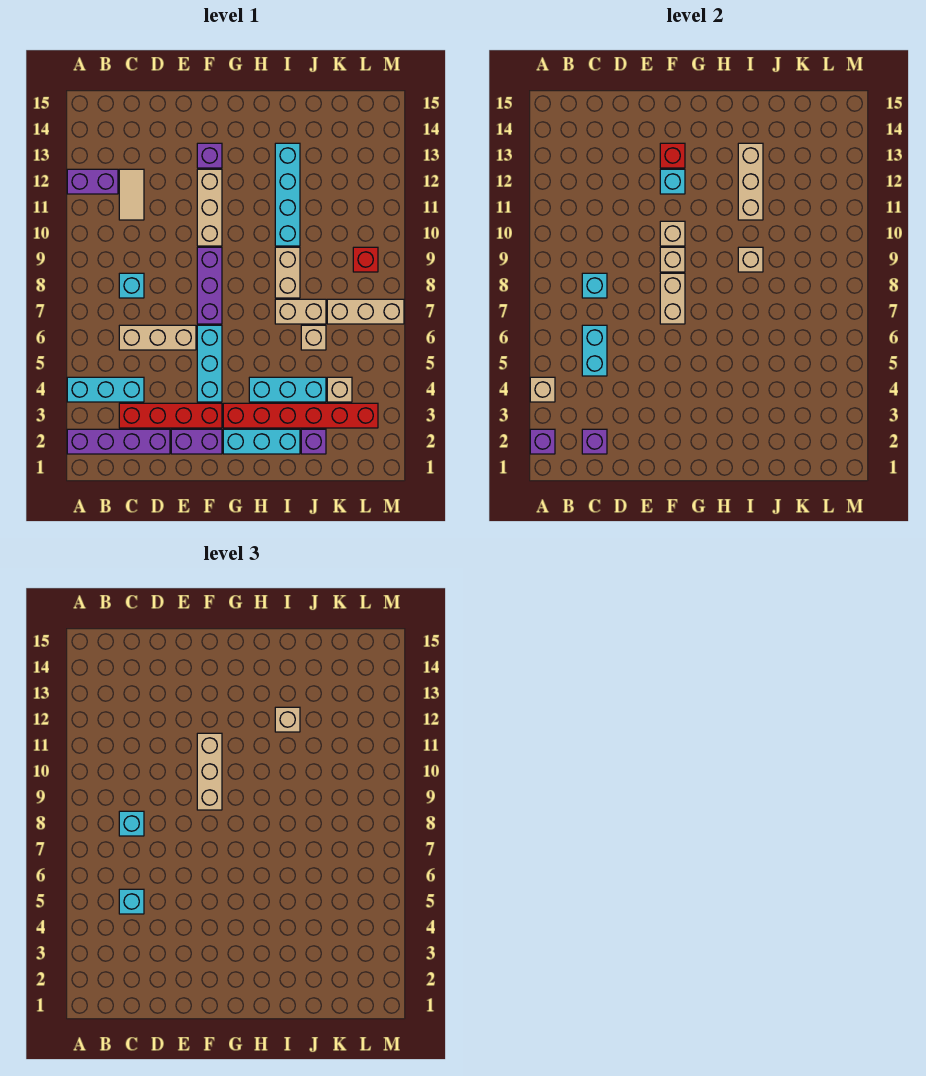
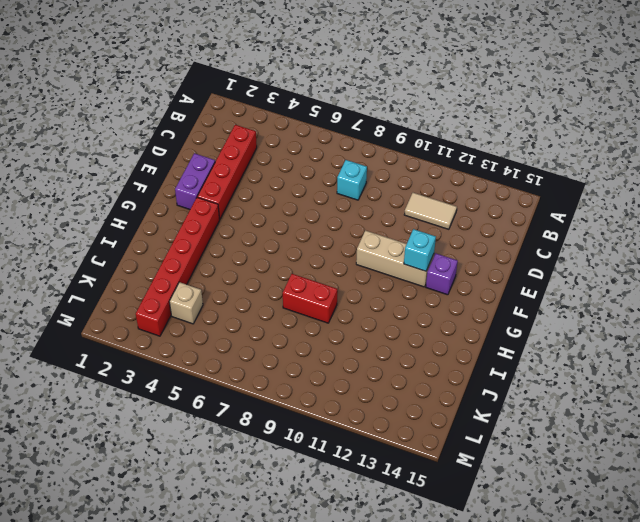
red 1x2 brick [283,274,337,323] -> tan 1x2 brick [275,247,300,298]
none -> purple 1x4 brick [67,429,170,454]
none -> cyan 1x3 brick [67,377,144,402]
none -> purple 1x2 brick [67,169,118,194]
none -> tan 1x3 brick [119,325,196,350]

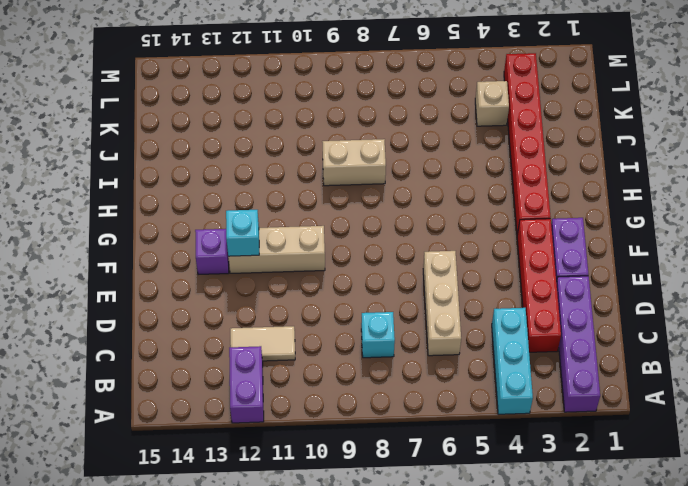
none -> cyan 1x3 brick [197,325,222,402]
none -> purple 1x3 brick [197,247,222,324]
none -> cyan 1x3 brick [223,429,300,454]
none -> cyan 1x3 brick [249,377,326,402]

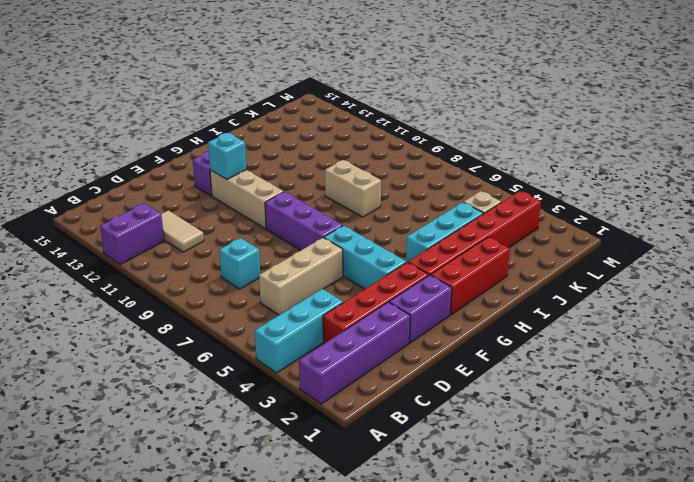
red 1x3 brick [431,237,510,315] -> cyan 1x3 brick [223,429,300,454]
none -> tan 1x2 brick [275,299,326,324]
none -> cyan 1x4 brick [275,143,300,246]
none -> purple 1x1 brick [301,429,326,454]
none -> tan 1x1 brick [301,325,326,350]

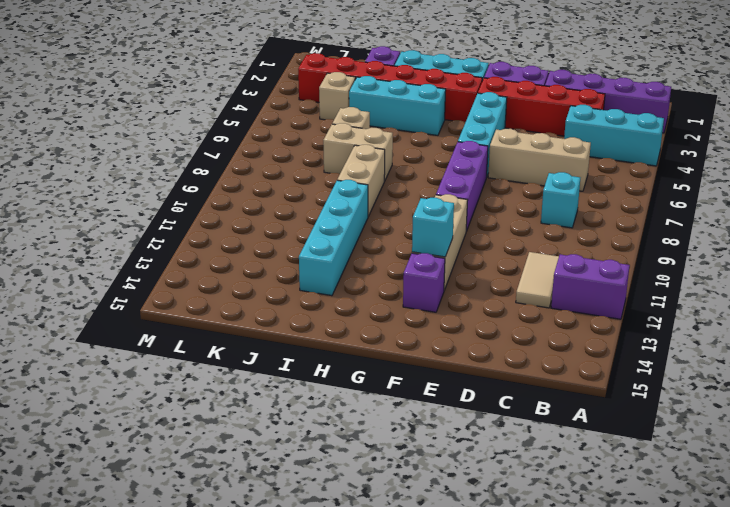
none -> tan 1x3 brick [327,299,404,324]
none -> red 1x1 brick [353,247,378,272]
none -> purple 1x1 brick [530,429,555,454]
none -> tan 1x1 brick [530,377,555,402]

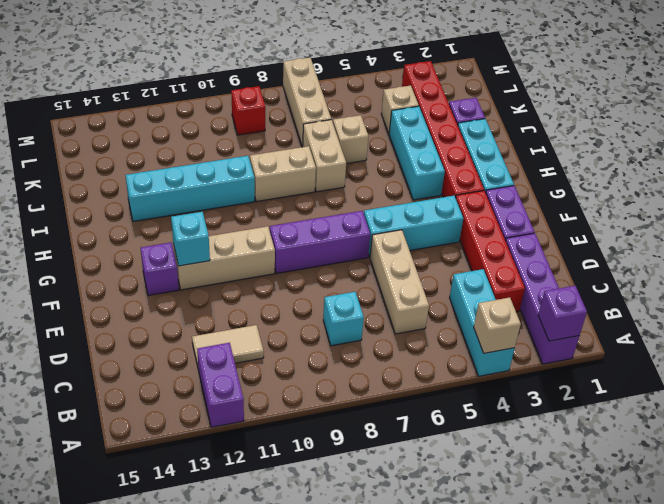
none -> purple 1x1 brick [582,429,607,454]
none -> cyan 1x2 brick [582,325,607,376]
none -> cyan 1x1 brick [582,273,607,298]
none -> tan 1x2 brick [660,273,685,324]

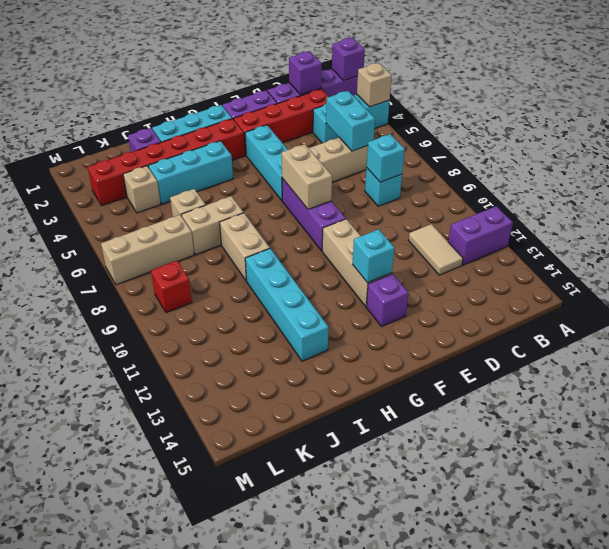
none -> tan 1x1 brick [660,247,685,272]
none -> tan 1x1 brick [660,221,685,246]
none -> red 1x1 brick [660,143,685,168]
none -> tan 1x1 brick [738,247,763,272]

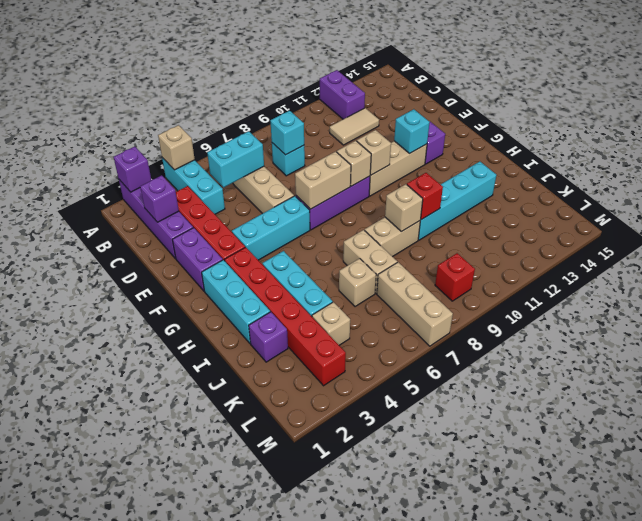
red 1x1 brick [407,173,443,220] -> red 1x1 brick moved to [660,143,685,168]
none -> tan 1x3 brick [738,143,763,220]
none -> cyan 1x1 brick [119,889,144,914]
none -> cyan 1x1 brick [119,811,144,836]
none -> tan 1x3 brick [197,733,222,810]

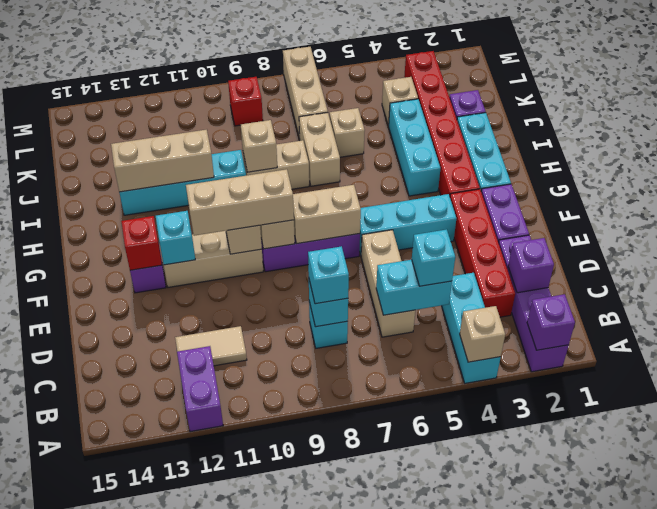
none -> tan 1x1 brick [275,707,300,732]

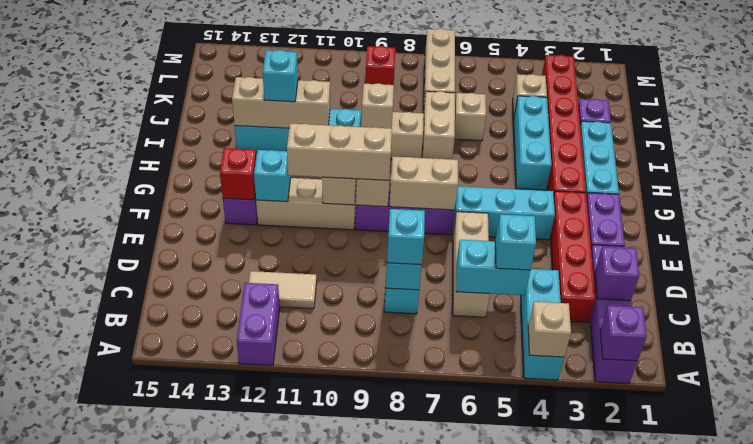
cyan 1x1 brick [263,50,298,102] -> tan 1x1 brick [275,707,300,732]

